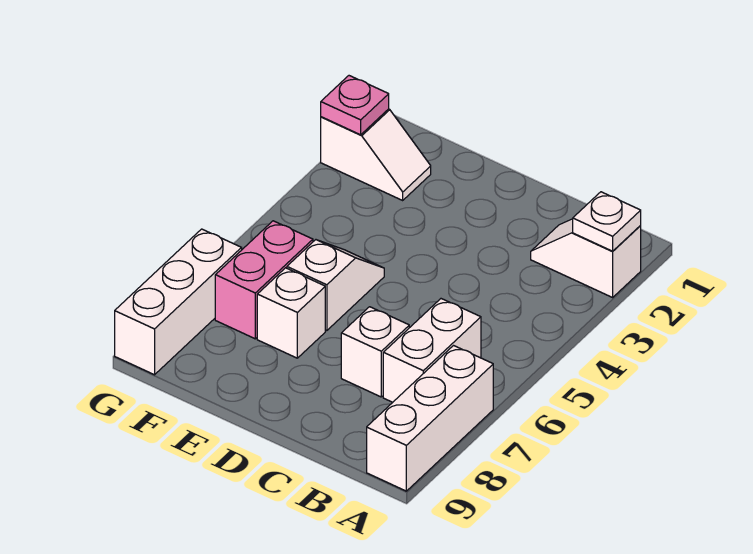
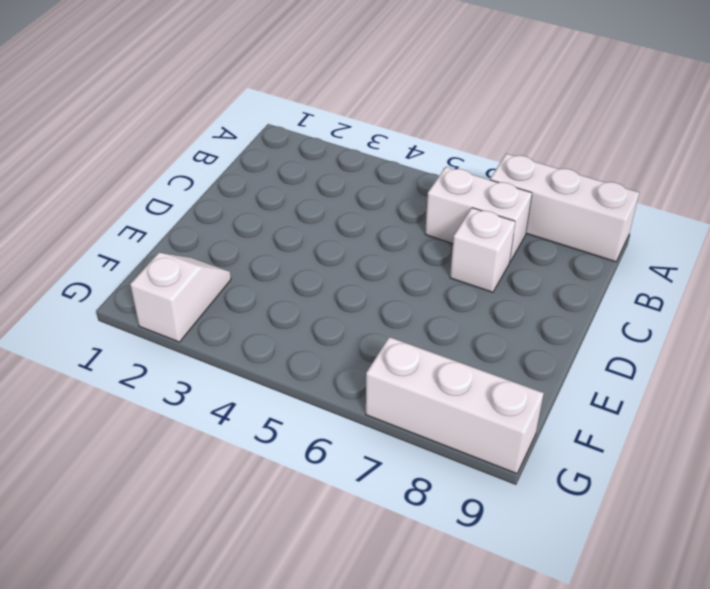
none -> white 1x2 slope [531,219,641,297]
none -> white 1x2 slope [287,240,384,331]

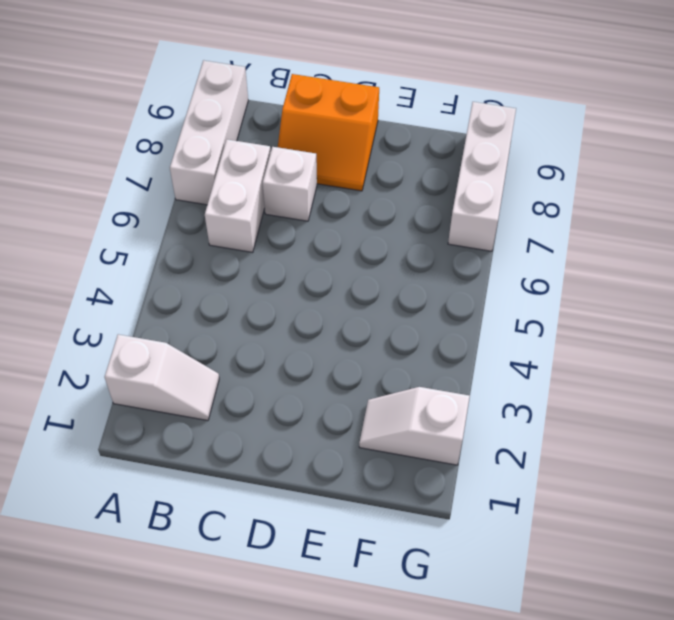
orange 2x2 slope [278,74,379,191] -> none
none -> white 1x2 slope [287,240,384,331]
none -> white 1x1 brick [257,268,325,358]

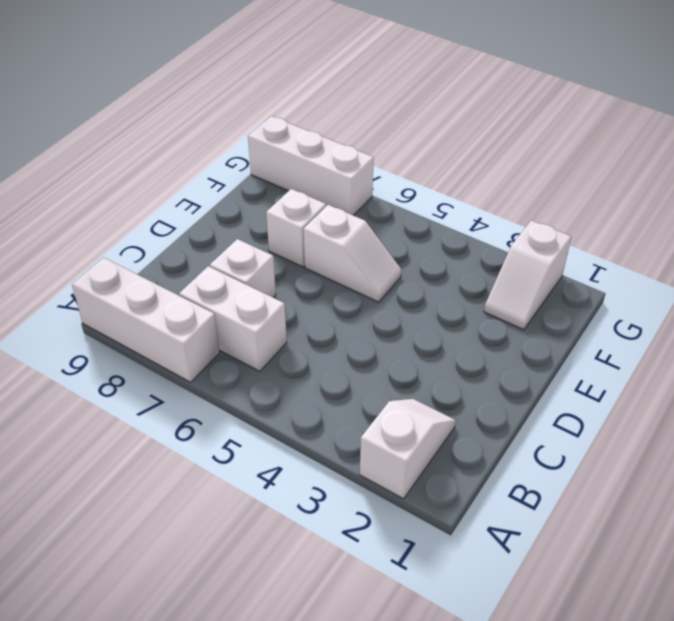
none -> pink 1x2 brick [215,221,313,339]
none -> white 1x1 plate [573,192,641,251]

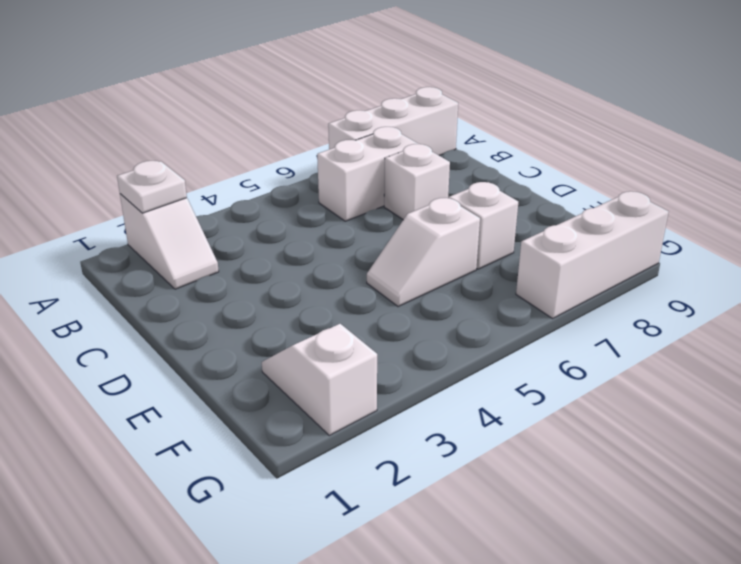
none -> pink 1x2 brick [215,221,313,339]
none -> pink 1x1 plate [321,76,389,135]

